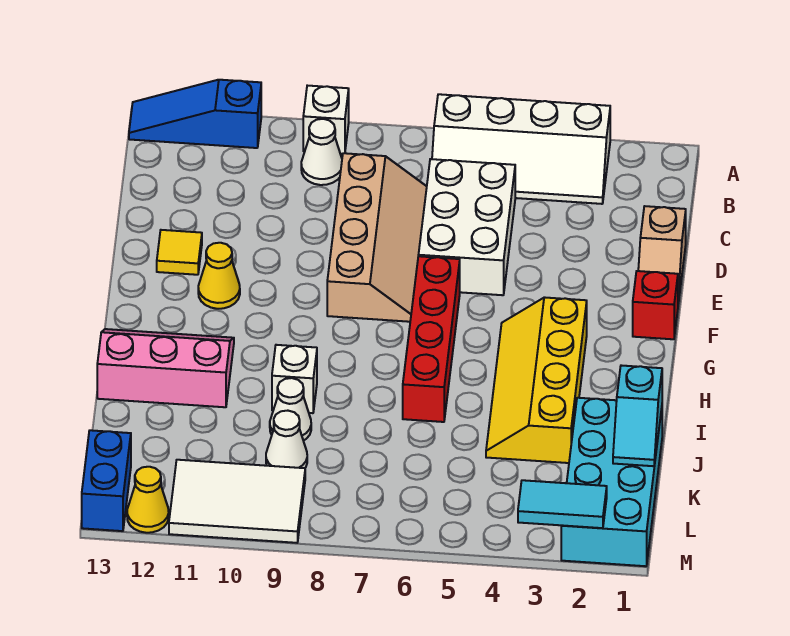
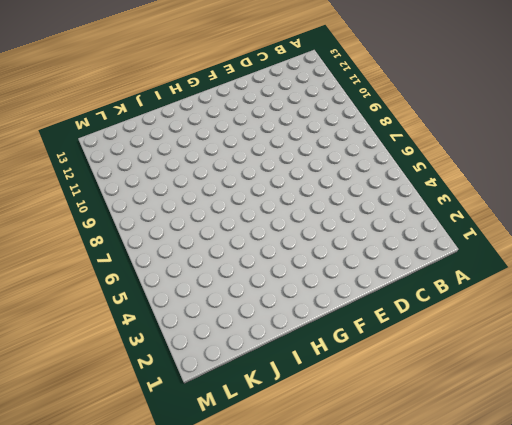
none -> white 2x4 slope [432,94,610,204]
none -> white 1x1 brick [303,86,349,154]
none -> blue 1x3 slope [129,80,261,148]

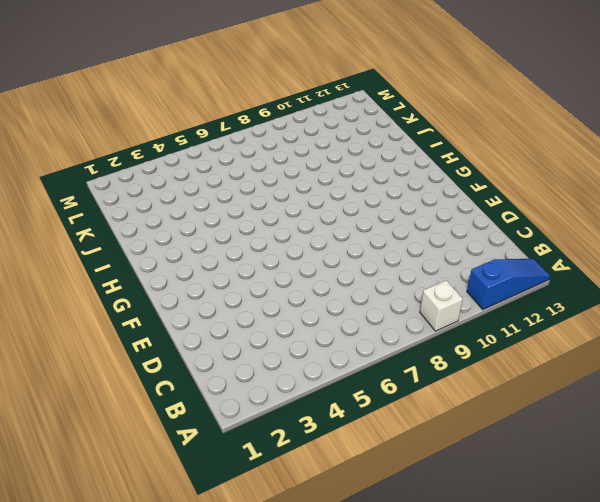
none -> white 2x4 slope [432,94,610,204]
none -> white 1x1 cone [301,119,342,185]
none -> white 2x3 brick [418,159,515,295]

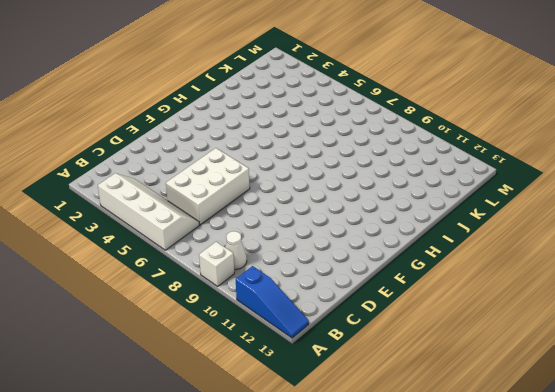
none -> tan 2x4 slope [327,153,427,322]
none -> tan 1x2 slope [638,206,686,304]
none -> yellow 1x1 tile [157,230,202,275]

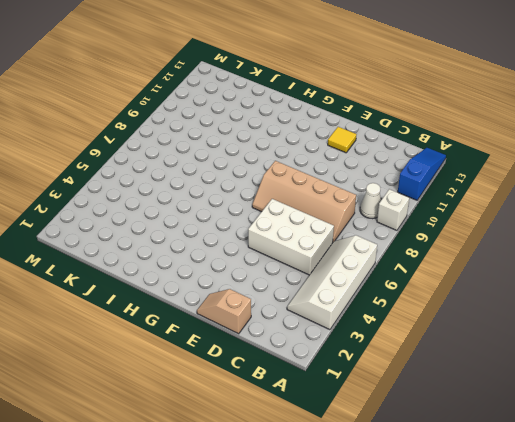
none -> red 1x1 brick [633,271,678,339]
none -> red 1x4 brick [403,256,460,422]
none -> yellow 1x1 cone [198,243,240,309]

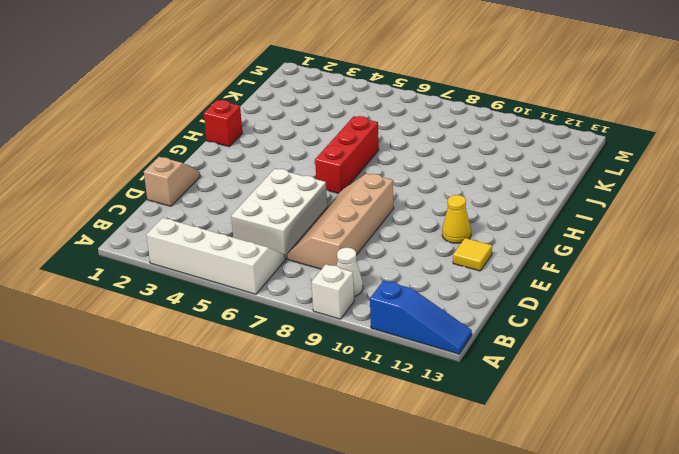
red 1x3 brick [315,116,379,193] -> red 1x4 brick [403,256,460,422]
red 1x1 brick [204,100,242,147] -> red 1x1 brick moved to [633,271,678,339]
none -> yellow 2x4 slope [486,297,587,463]
none -> pink 2x3 slope [97,329,234,407]
none -> white 1x1 brick [272,345,317,413]

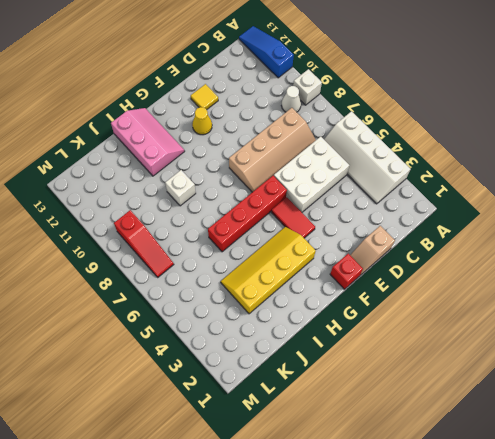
red 1x2 tile [271,197,315,238] -> none
red 1x3 slope [114,210,174,277] -> white 2x3 tile [169,460,305,543]
none -> cyan 2x4 brick [561,398,662,566]
none -> white 1x1 cone [270,378,311,441]
none -> white 1x1 cone [266,411,307,468]

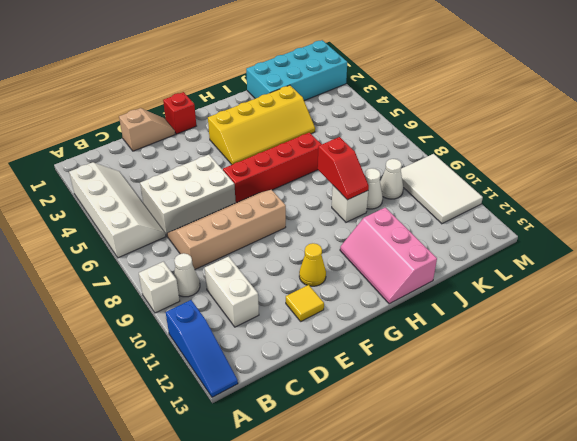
white 1x2 brick [205,256,259,327] -> none
red 1x2 slope [318,137,369,200] -> none
none -> blue 1x2 brick [82,430,131,531]
none -> yellow 1x1 cone [127,467,169,533]
none -> cyan 1x2 slope [613,365,662,466]

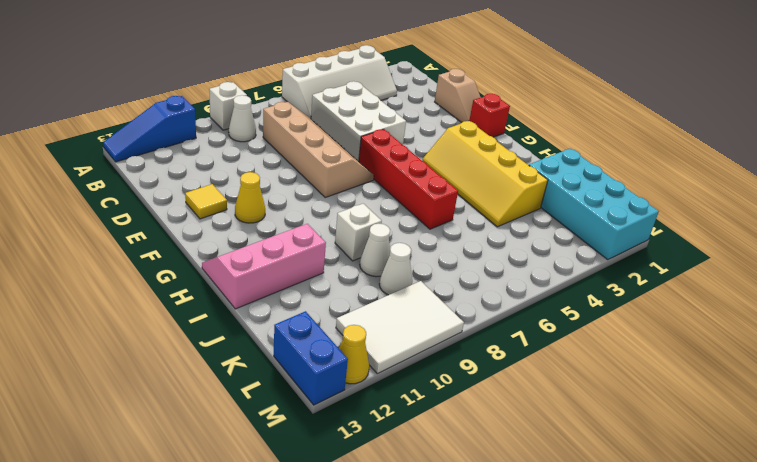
none -> cyan 1x2 slope [613,365,662,466]
none -> cyan 1x2 tile [518,480,607,528]

